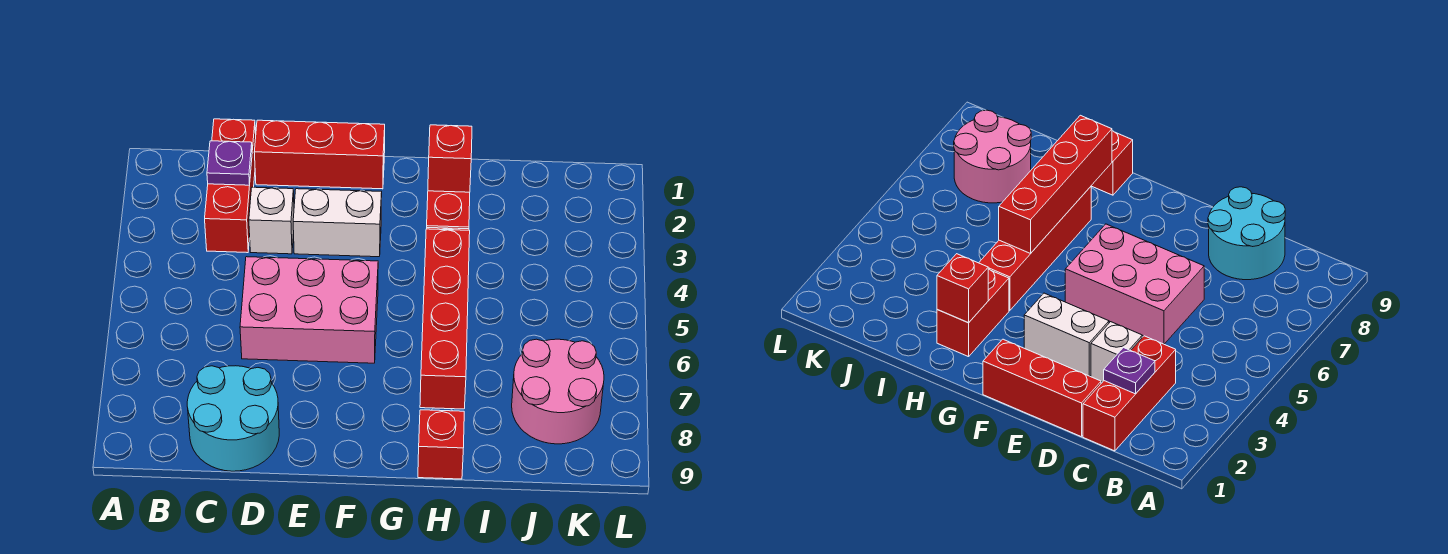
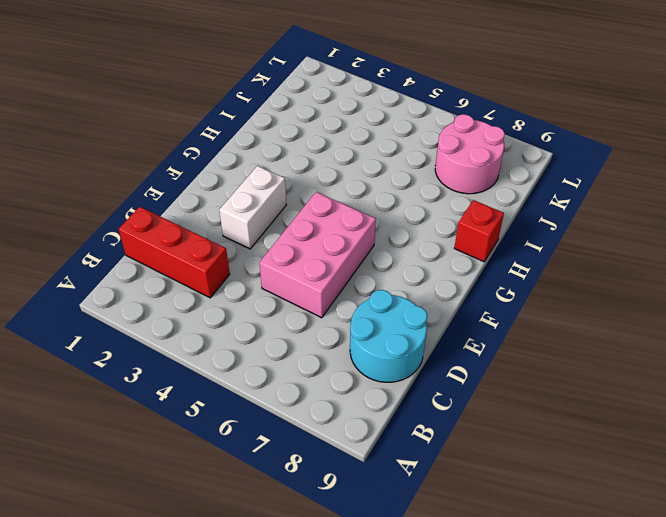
none -> red 1x3 brick [254,120,385,189]
none -> white 1x1 brick [249,187,294,254]
none -> red 1x2 brick [427,191,470,229]

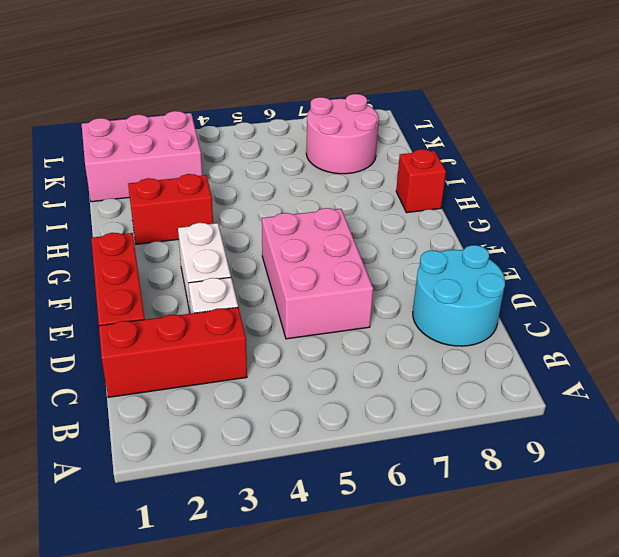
pink 2x3 brick [82,111,202,202] -> none
none -> red 1x4 brick [979,187,1091,311]
none -> purple 1x1 plate [207,141,252,185]
none -> red 1x1 brick [428,125,472,192]

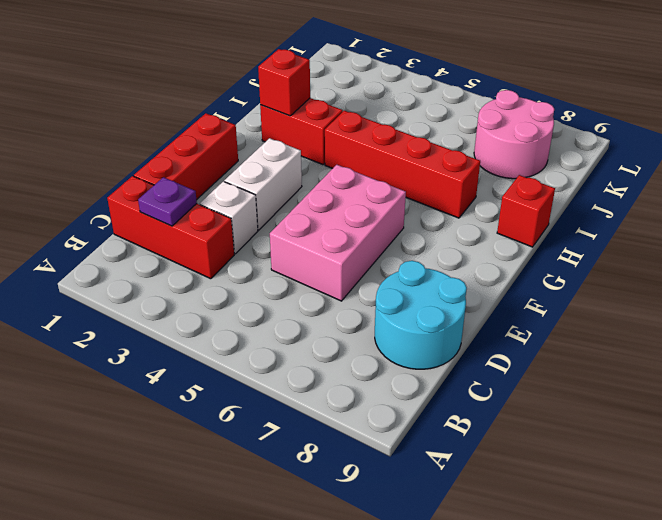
none -> red 1x4 brick [420,229,470,409]

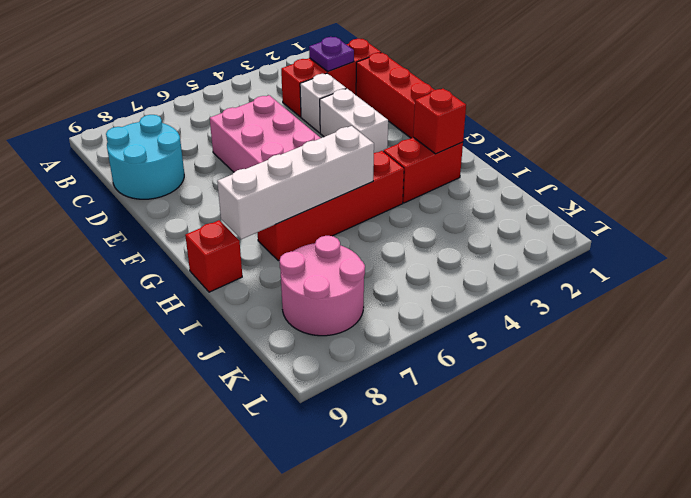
white 1x4 brick [217,126,374,239] -> red 1x4 brick [420,229,470,409]

